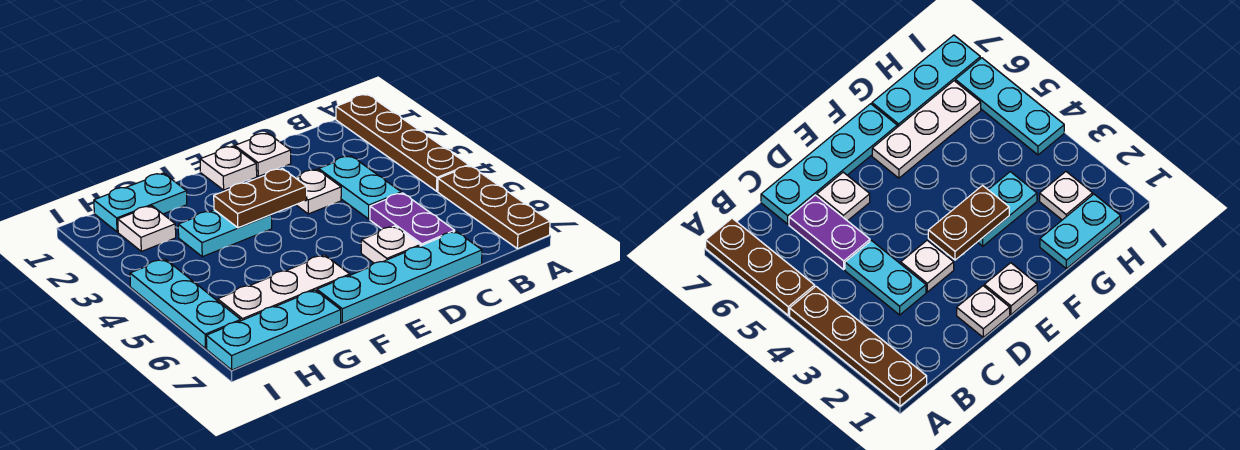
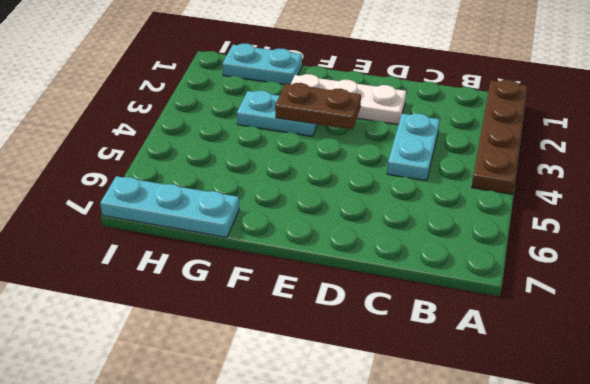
white 1x3 plate [291,74,406,124] -> white 1x3 plate moved to [218,255,350,321]
none -> brown 1x3 plate [438,166,550,249]
none -> purple 1x2 plate [370,193,455,246]
none -> cyan 1x4 plate [317,231,482,323]

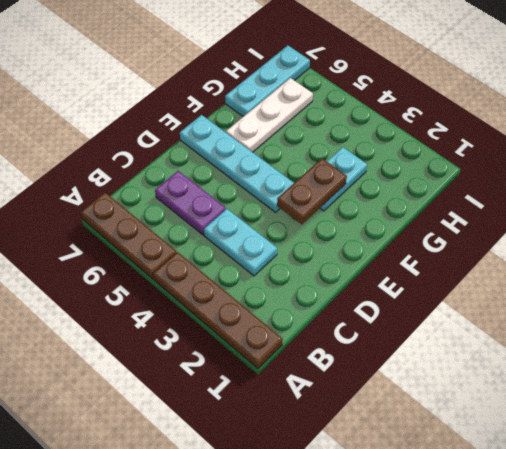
cyan 1x4 plate [180,115,294,212] -> cyan 1x4 plate turned to [317,231,482,323]
none -> white 1x1 plate [235,133,291,176]
none -> white 1x1 plate [296,169,341,214]
none -> white 1x1 plate [361,226,420,263]

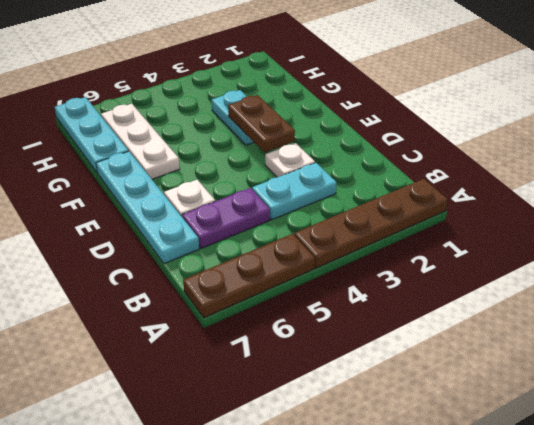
none -> white 1x1 plate [235,133,291,176]
none -> white 1x1 plate [200,146,257,190]
none -> cyan 1x2 plate [94,173,187,232]

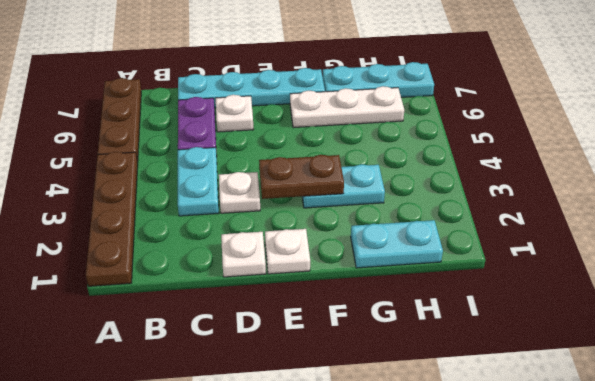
none -> white 1x1 plate [118,206,176,251]
none -> cyan 1x3 plate [130,259,241,349]

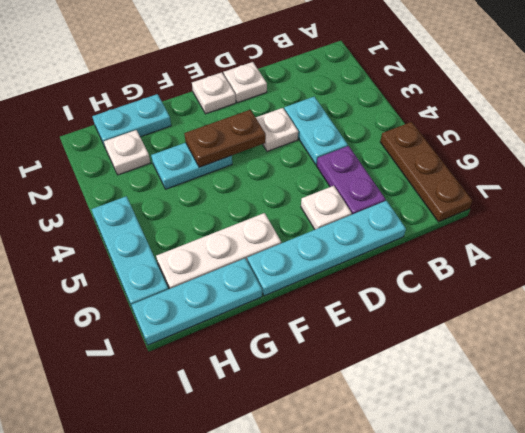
none -> brown 1x4 plate [336,94,469,191]

